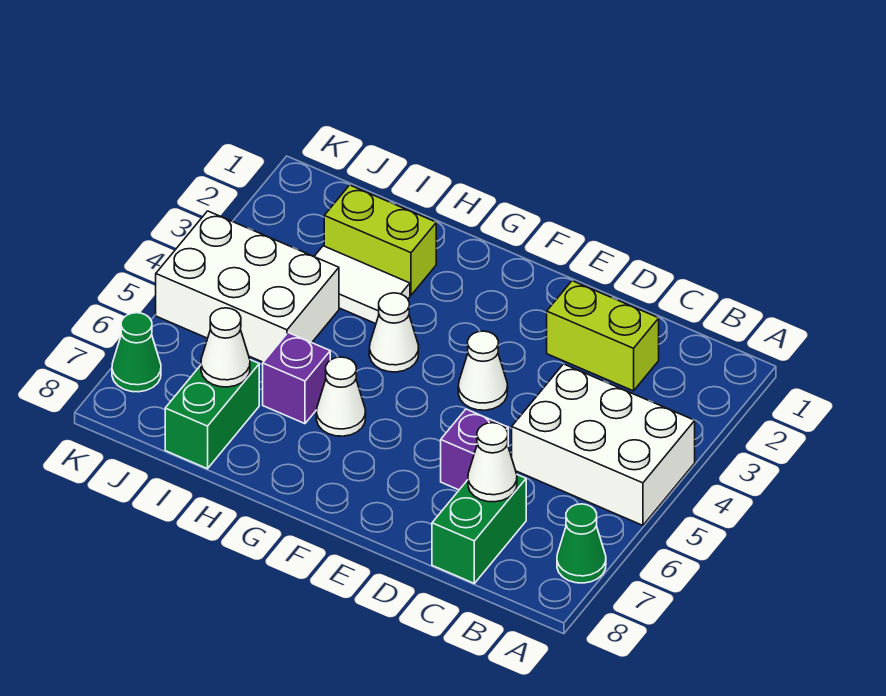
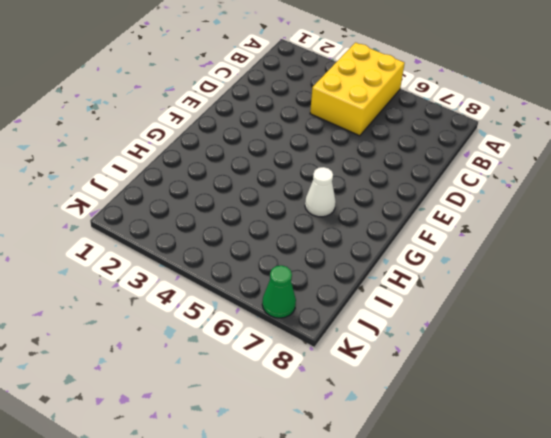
yellow 2x3 brick [310,43,405,136] -> white 2x3 brick [512,364,695,525]
none -> green 1x1 cone [557,504,606,583]
none -> lime 1x2 brick [547,281,659,391]
none -> green 1x2 brick [432,475,526,583]

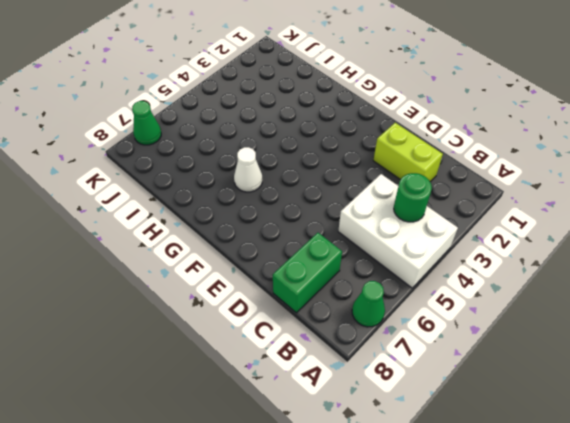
green 1x1 round brick [394,173,432,222] -> none
none -> purple 1x1 brick [441,409,508,490]
none -> white 1x1 cone [458,331,508,410]
none -> white 1x1 cone [369,293,419,372]

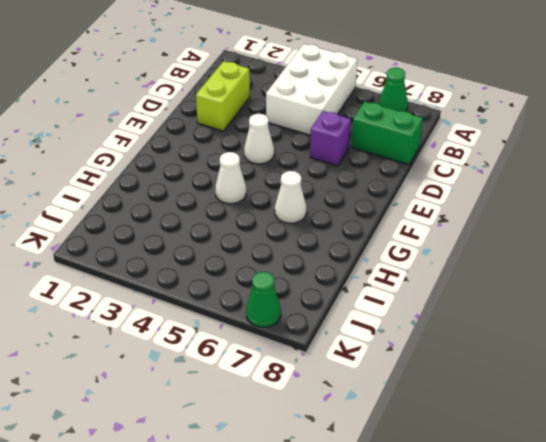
none -> lime 1x2 brick [324,185,436,295]
none -> white 1x2 tile [314,246,410,324]
none -> purple 1x1 brick [263,333,330,424]

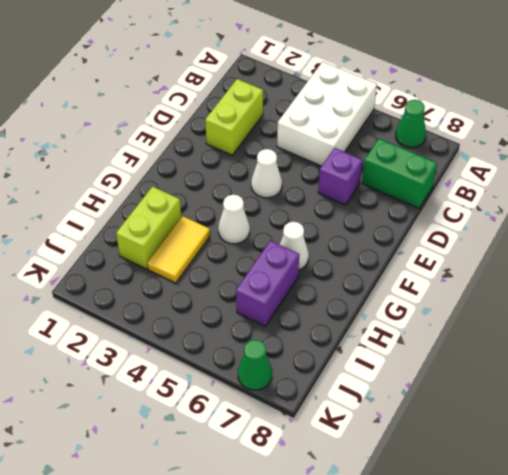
yellow 1x2 tile [147,216,210,283] -> white 1x2 tile [314,246,410,324]
purple 1x2 brick [236,241,299,326] -> purple 1x1 brick [263,333,330,424]
none -> white 2x3 brick [156,211,339,362]
none -> green 1x2 brick [165,360,259,469]
none -> white 1x1 cone [468,423,517,502]

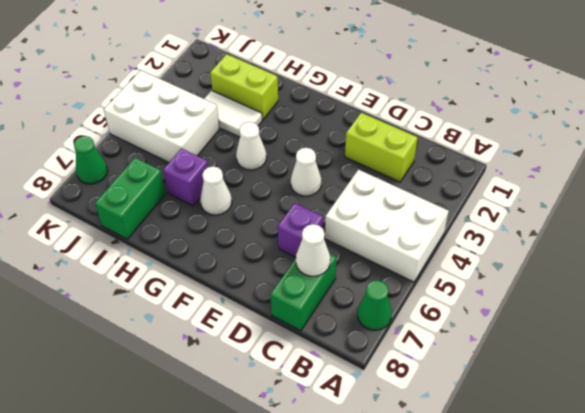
none -> white 1x1 cone [201,308,250,387]

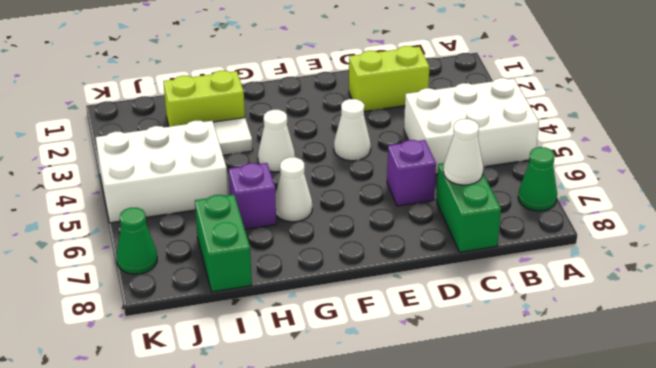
none -> white 1x1 cone [201,308,250,387]

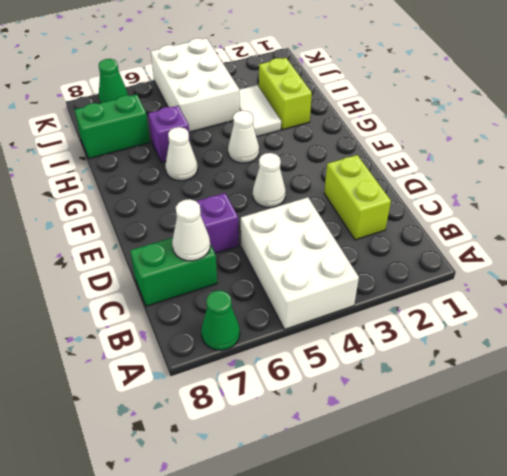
none -> white 1x1 cone [201,308,250,387]

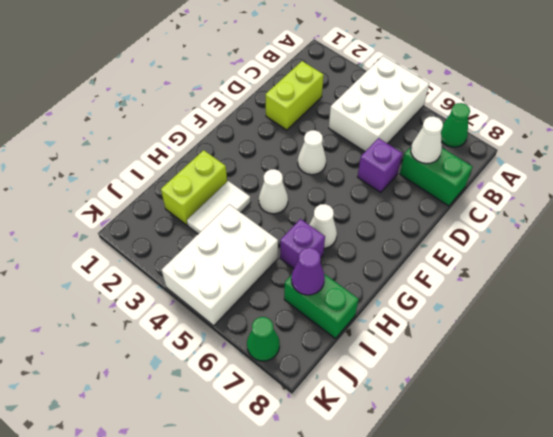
purple 1x1 cone [291,248,325,295] -> white 1x1 cone [201,308,250,387]

